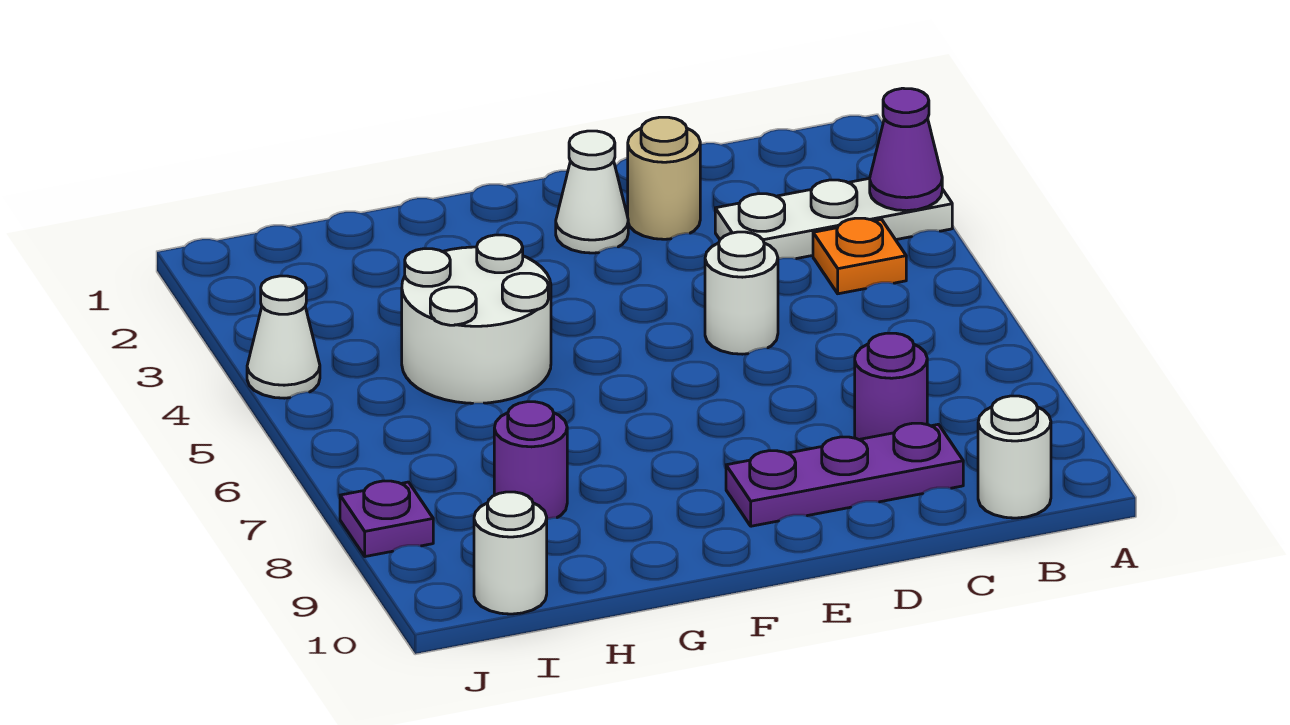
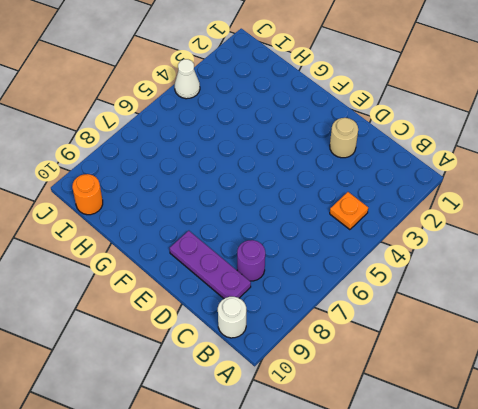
orange 1x1 round brick [72,174,103,215] -> white 1x1 round brick [474,492,547,614]
none -> white 1x3 plate [715,178,952,259]
none -> white 1x1 round brick [705,232,778,354]
none -> white 1x1 cone [556,131,628,253]

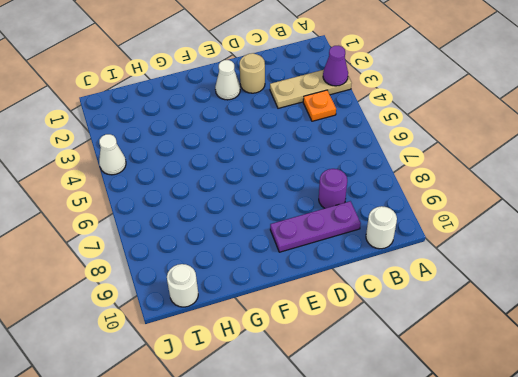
tan 1x3 plate [270,70,352,108] -> white 1x3 plate [715,178,952,259]
none -> white 1x1 round brick [705,232,778,354]
none -> white 2x2 round brick [402,235,551,403]
none -> purple 1x1 round brick [494,402,567,519]

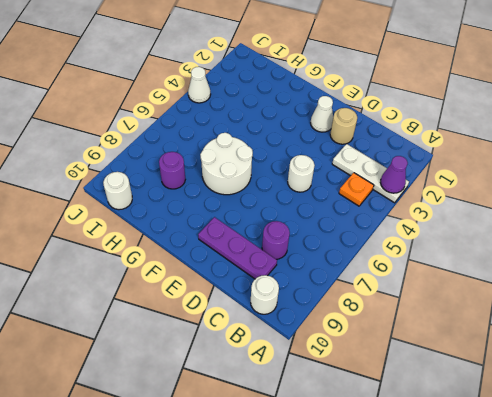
white 2x2 round brick [200,133,253,195] -> white 2x2 round brick moved to [402,235,551,403]
none -> purple 1x1 plate [340,481,433,557]

